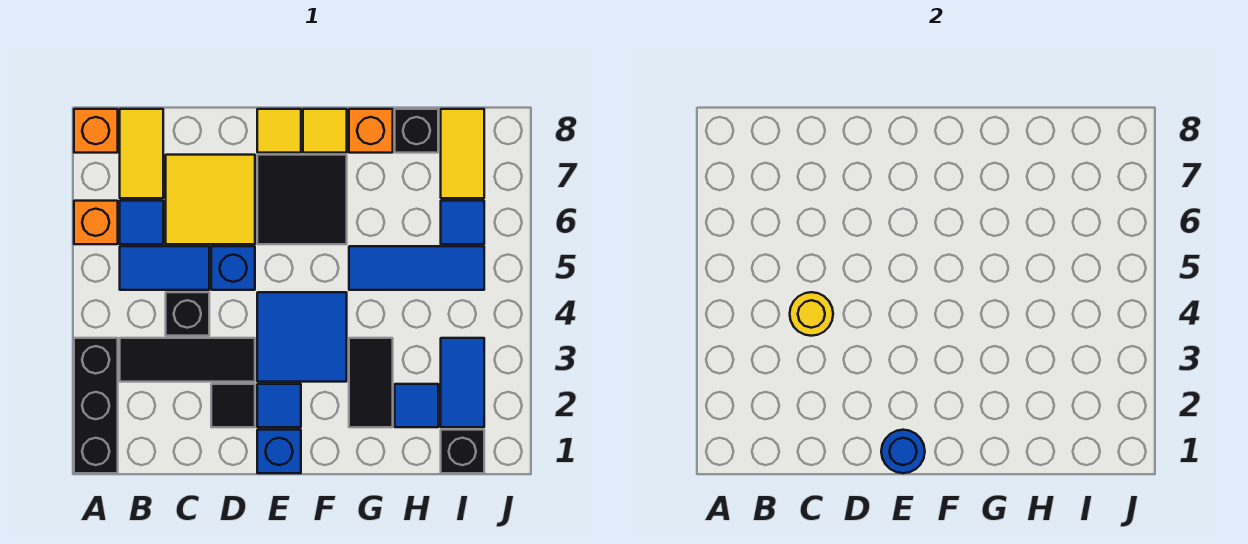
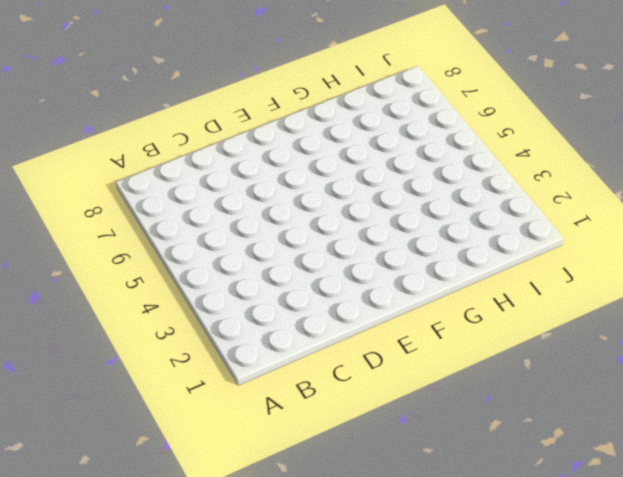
none -> black 1x3 brick [74,338,118,473]
none -> orange 1x1 brick [74,201,118,244]
none -> orange 1x1 brick [74,109,118,153]

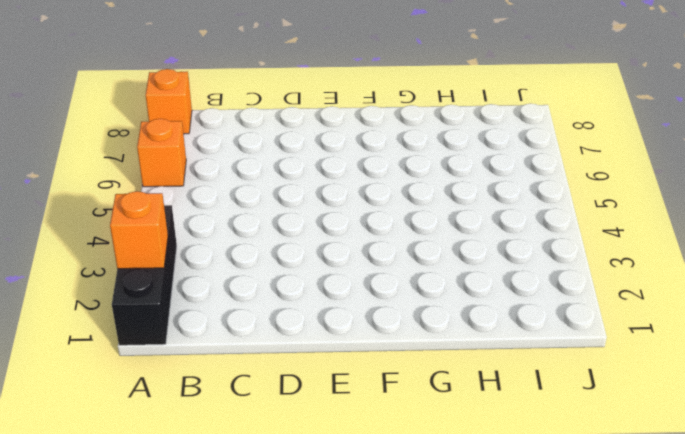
orange 1x1 brick [110,191,168,269] -> orange 1x1 brick moved to [349,109,393,153]
none -> black 1x3 tile [120,338,255,382]
none -> blue 1x2 tile [120,246,209,290]
none -> blue 1x1 tile [120,201,163,244]

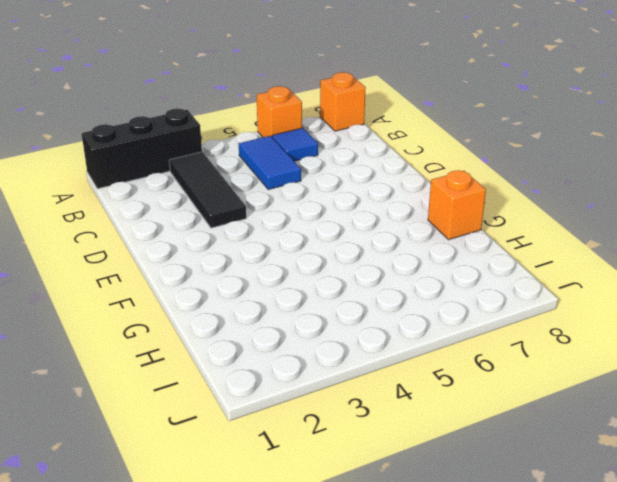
none -> yellow 1x2 tile [120,109,163,198]
none -> black 1x1 brick [166,292,209,336]
none -> yellow 2x2 tile [166,155,255,244]

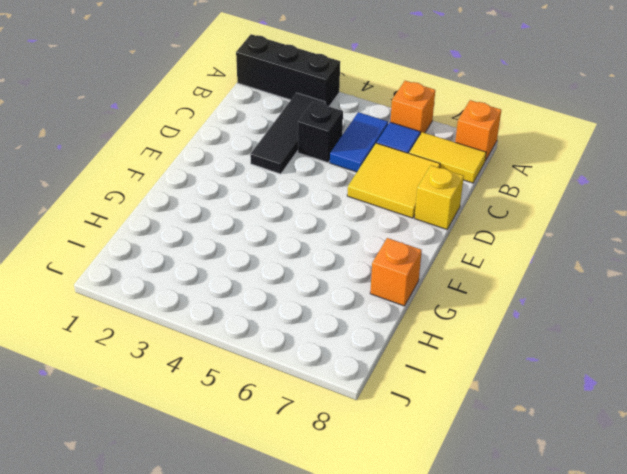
yellow 1x1 brick [415,165,464,229] -> none
none -> black 1x1 tile [211,384,255,427]
none -> blue 1x1 brick [211,246,255,290]
none -> blue 1x1 brick [257,430,301,473]

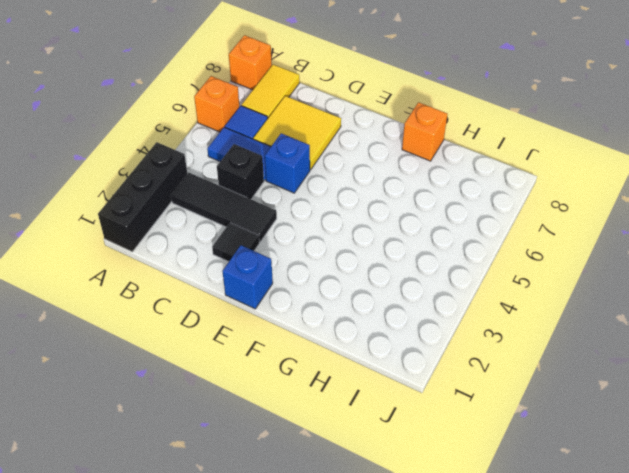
none -> blue 1x1 tile [257,384,301,427]
none -> blue 2x2 tile [257,292,347,382]
none -> black 2x2 tile [257,155,347,244]

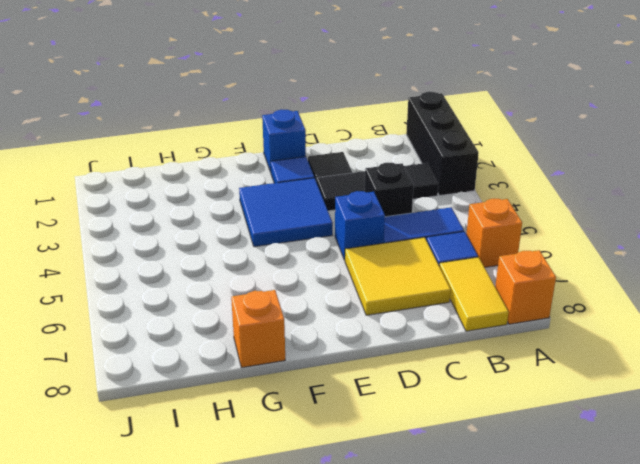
none -> black 2x2 tile [257,155,347,244]
none -> yellow 1x1 tile [257,109,301,153]
none -> yellow 1x1 tile [303,109,347,153]

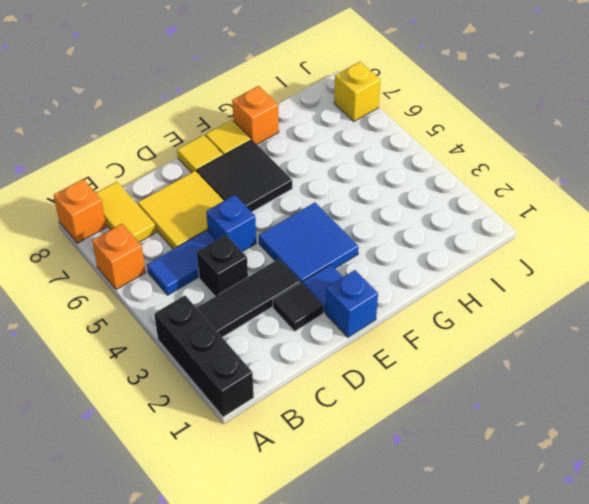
yellow 1x1 brick [334,62,380,121] -> none
none -> blue 1x1 tile [120,201,163,244]
none -> black 1x2 tile [349,338,393,427]
none -> blue 1x3 tile [349,246,484,290]

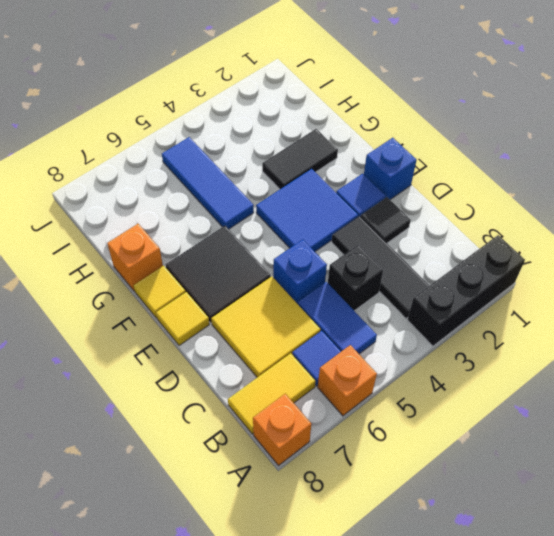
none -> blue 1x1 tile [395,384,438,427]
none -> black 1x1 brick [395,109,438,153]
none -> black 1x1 brick [441,430,484,473]

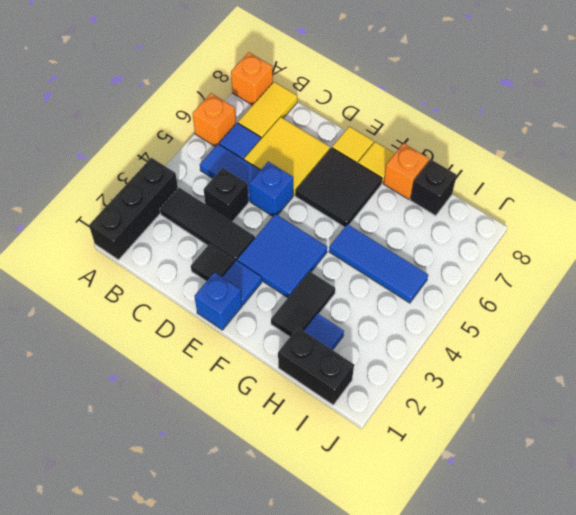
black 1x2 brick [278,327,354,405] -> black 1x1 brick [441,430,484,473]
none -> blue 1x2 tile [441,338,484,427]
none -> blue 1x1 tile [441,201,484,244]
none -> yellow 1x2 tile [441,109,484,198]

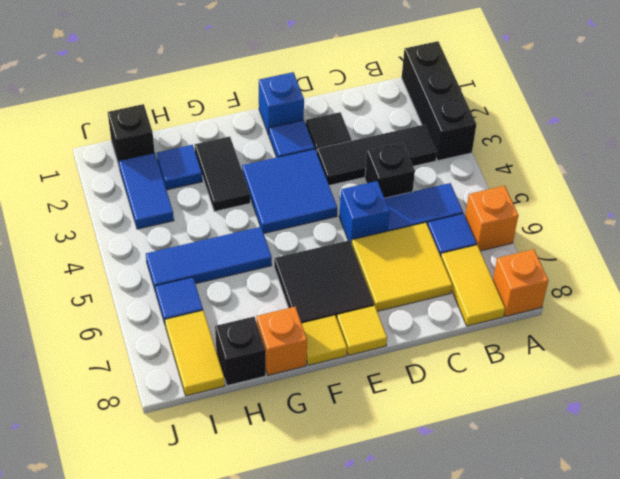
none -> yellow 1x1 round brick [790,292,833,336]
none -> blue 1x1 round brick [881,430,925,473]

